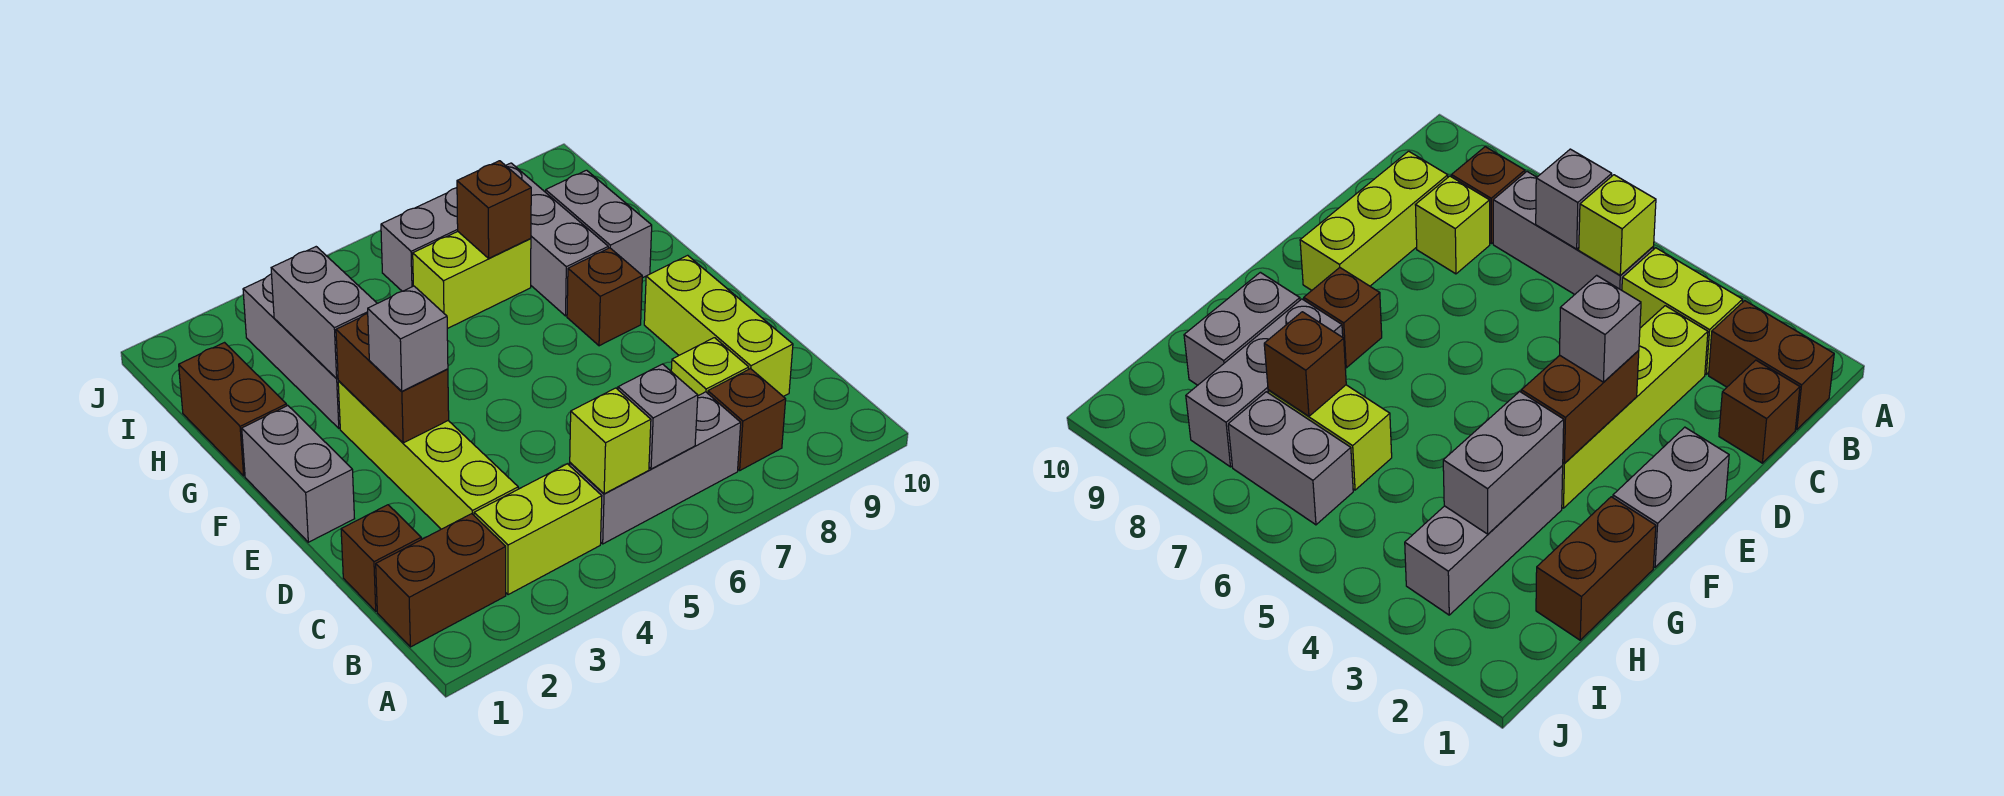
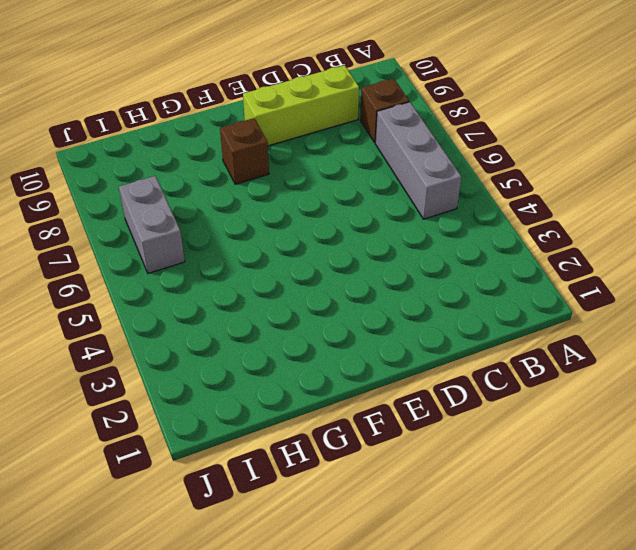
none -> brown 1x2 brick [376,514,506,647]
none -> lime 1x2 brick [474,464,602,595]
none -> brown 1x1 brick [341,505,421,611]

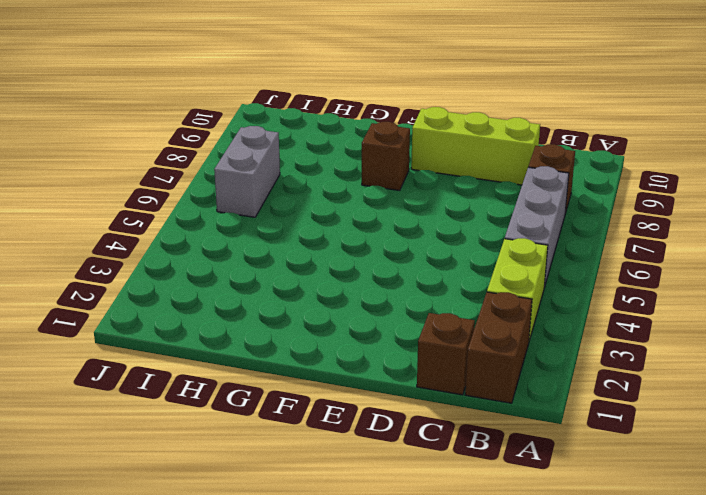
none -> lime 1x4 brick [338,381,518,529]
none -> lime 1x1 brick [671,338,749,396]
none -> grey 1x2 brick [242,406,355,542]

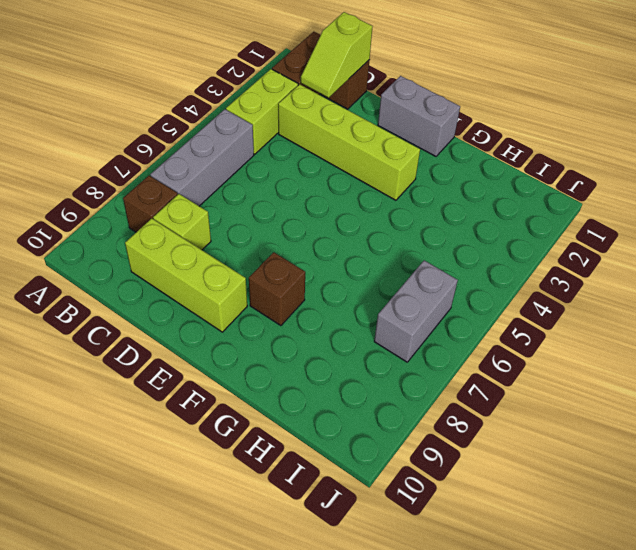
lime 1x2 slope [301,12,373,98] -> none
none -> brown 1x2 brick [179,343,287,476]
none -> grey 1x3 brick [243,274,340,428]
none -> grey 1x3 brick [506,163,608,316]

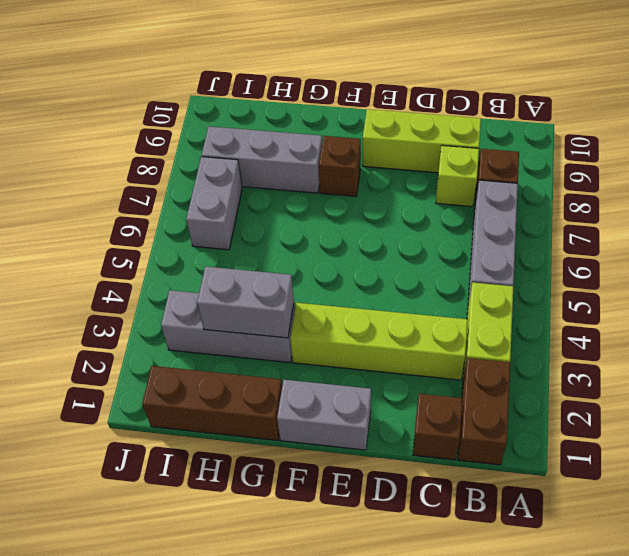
brown 1x3 brick [142,366,282,440] -> brown 1x2 brick [179,343,287,476]
none -> grey 1x2 brick [546,170,652,278]
none -> lime 1x2 brick [413,232,531,329]
none -> lime 1x1 brick [570,388,651,494]

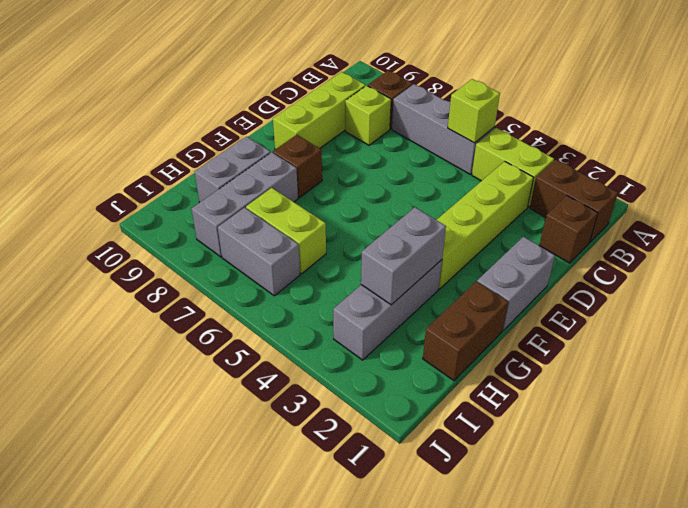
none -> grey 1x1 brick [618,364,698,469]
none -> brown 1x2 brick [336,314,449,443]
none -> brown 1x1 brick [457,161,531,258]

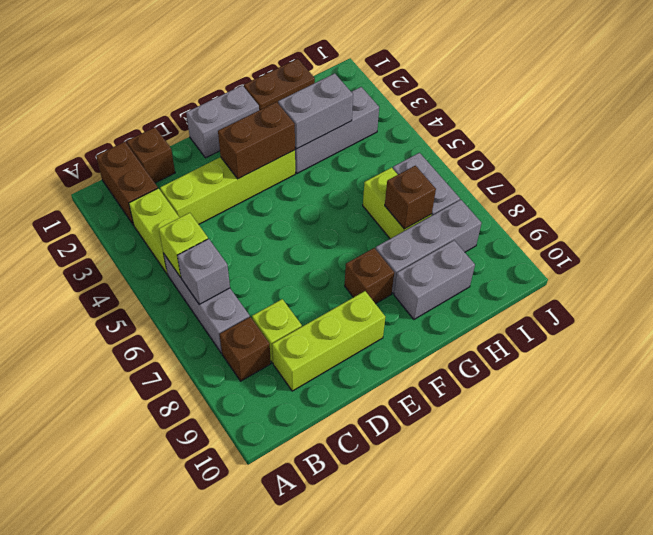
none -> grey 1x1 brick [368,286,448,391]

